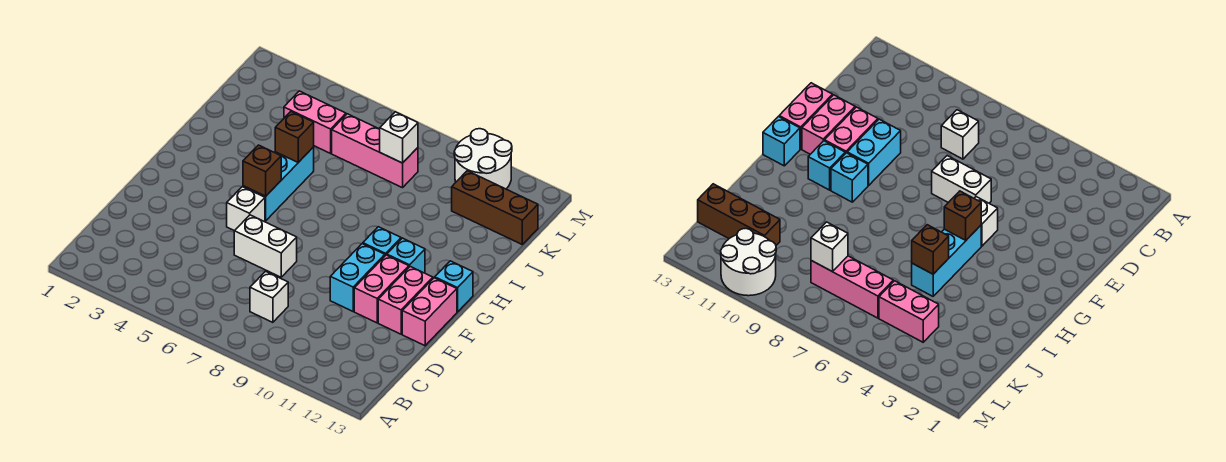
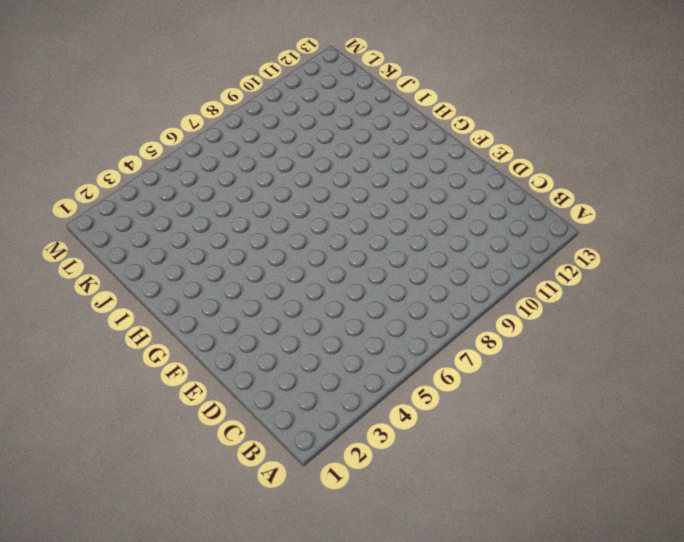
none -> white 1x1 brick [250,271,288,322]
none -> white 1x2 brick [234,215,297,277]
none -> cyan 1x2 brick [330,244,385,311]

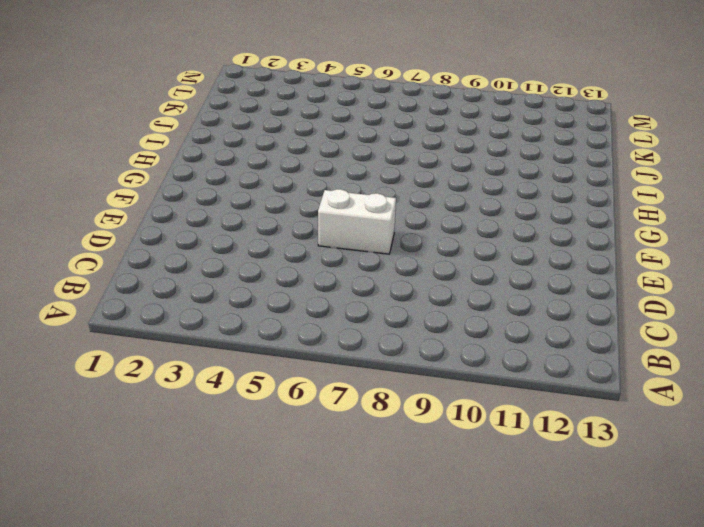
none -> white 1x1 brick [250,271,288,322]
none -> cyan 1x2 brick [330,244,385,311]
none -> pink 1x2 brick [354,255,409,323]

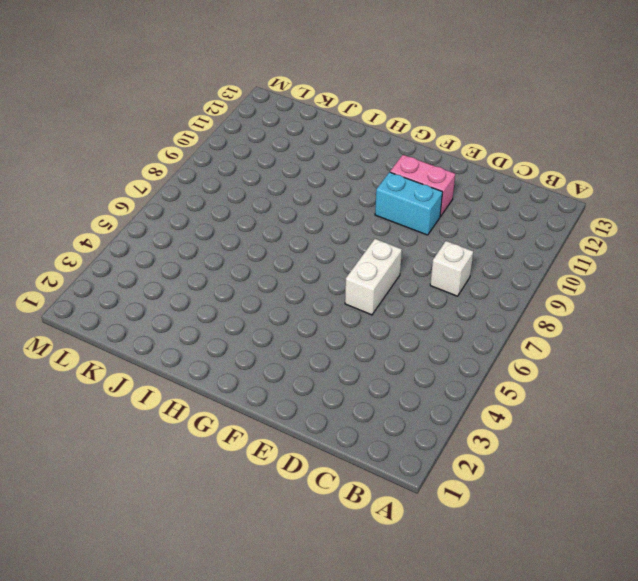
none -> pink 1x2 brick [378,267,433,334]
none -> pink 1x2 brick [402,278,457,346]
none -> white 1x1 brick [227,187,265,231]

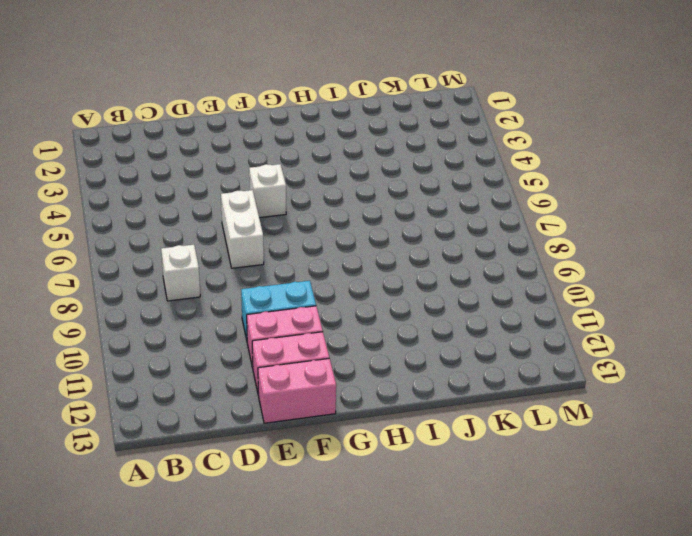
none -> cyan 1x3 brick [243,147,314,221]
none -> cyan 1x1 brick [363,227,401,255]
none -> cyan 1x1 brick [387,238,425,273]

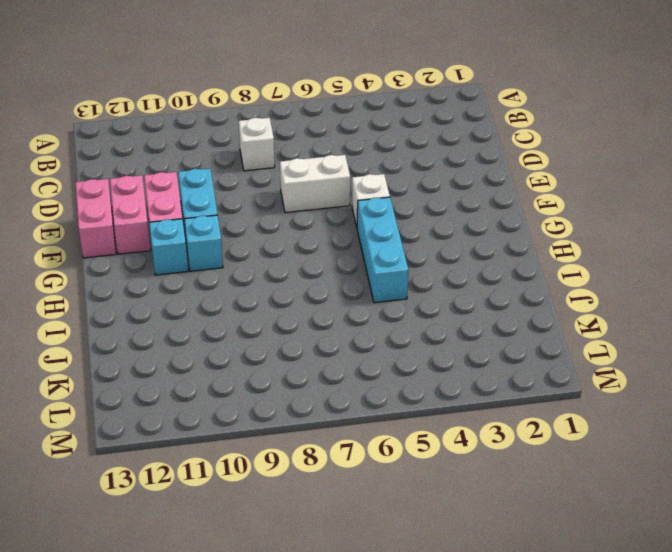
none -> cyan 1x1 brick [435,261,473,312]
none -> pink 1x2 brick [284,91,346,153]
none -> pink 1x3 brick [332,114,418,188]

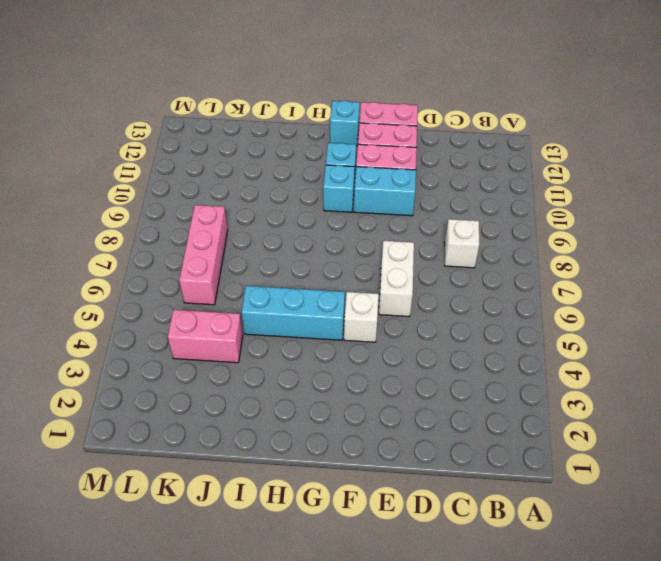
pink 1x2 brick [168,310,243,363] -> pink 1x2 brick turned to [284,91,346,153]
none -> brown 1x3 brick [452,171,538,244]
none -> white 2x2 round brick [454,129,512,189]
none -> brown 1x1 brick [243,145,281,196]

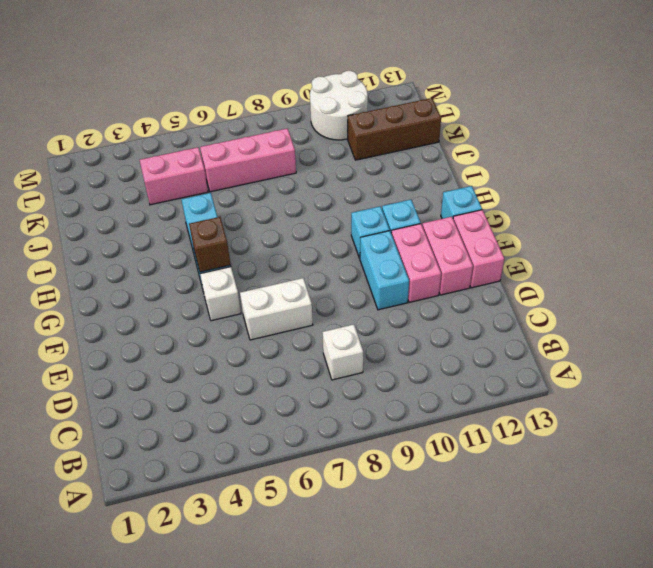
none -> brown 1x1 brick [275,112,314,162]
none -> white 1x1 brick [380,112,418,163]

